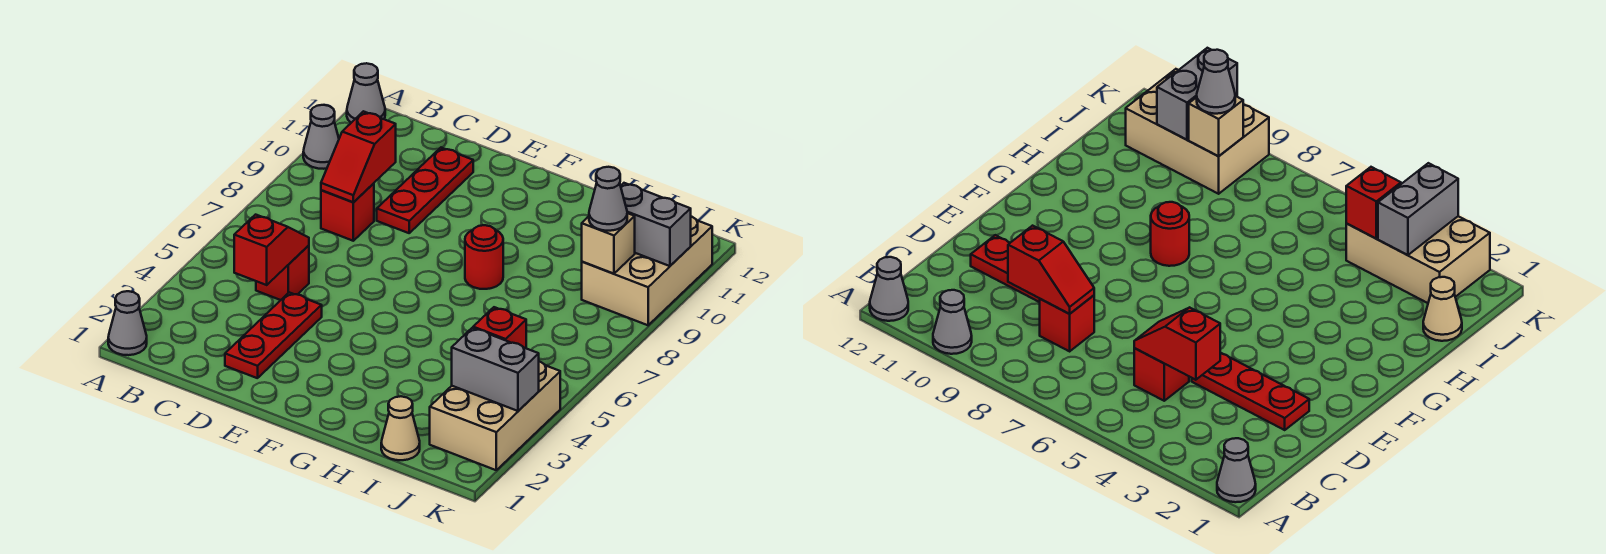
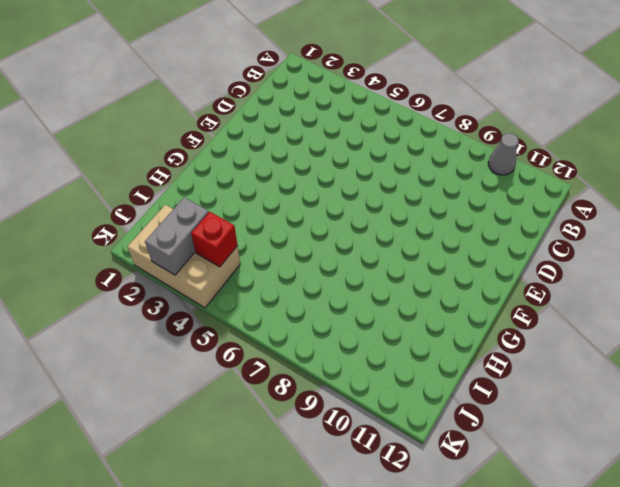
none -> grey 1x1 cone [108,291,147,355]
none -> grey 1x1 cone [347,63,385,123]
none -> red 1x1 brick [256,245,309,300]

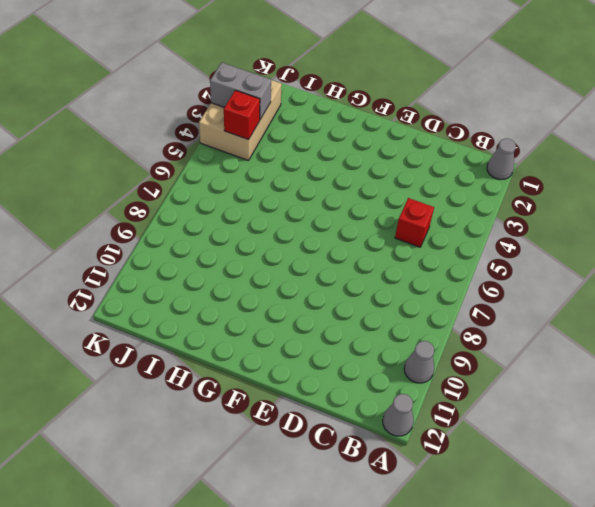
none -> red 1x1 brick [321,183,374,241]
none -> red 1x3 plate [225,292,322,378]
none -> red 1x3 plate [377,148,473,233]

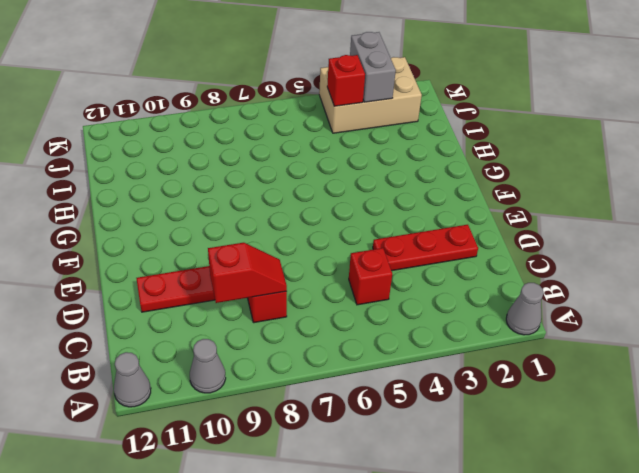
none -> red 1x1 round brick [465,225,503,289]
none -> tan 1x1 cone [381,396,420,460]
none -> tan 2x3 brick [582,217,712,325]

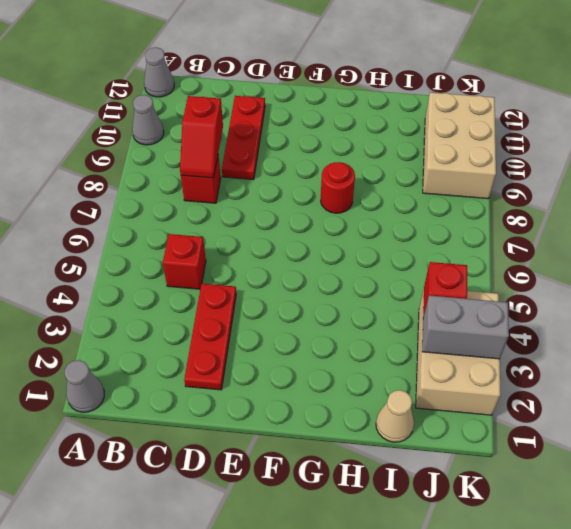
none -> red 1x2 slope [234,215,309,285]
none -> tan 1x1 brick [582,213,635,274]
none -> grey 1x2 brick [621,183,691,266]

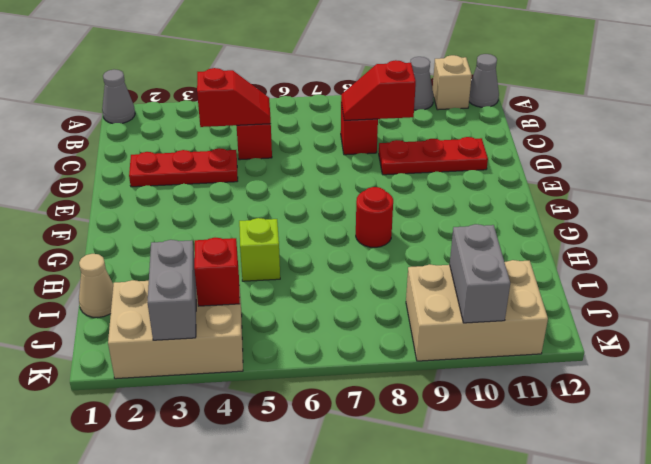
tan 1x1 brick [433,55,472,110] -> tan 1x1 brick moved to [582,213,635,274]
lime 1x1 brick [239,218,280,281] -> none
none -> grey 1x1 cone [589,167,627,231]

